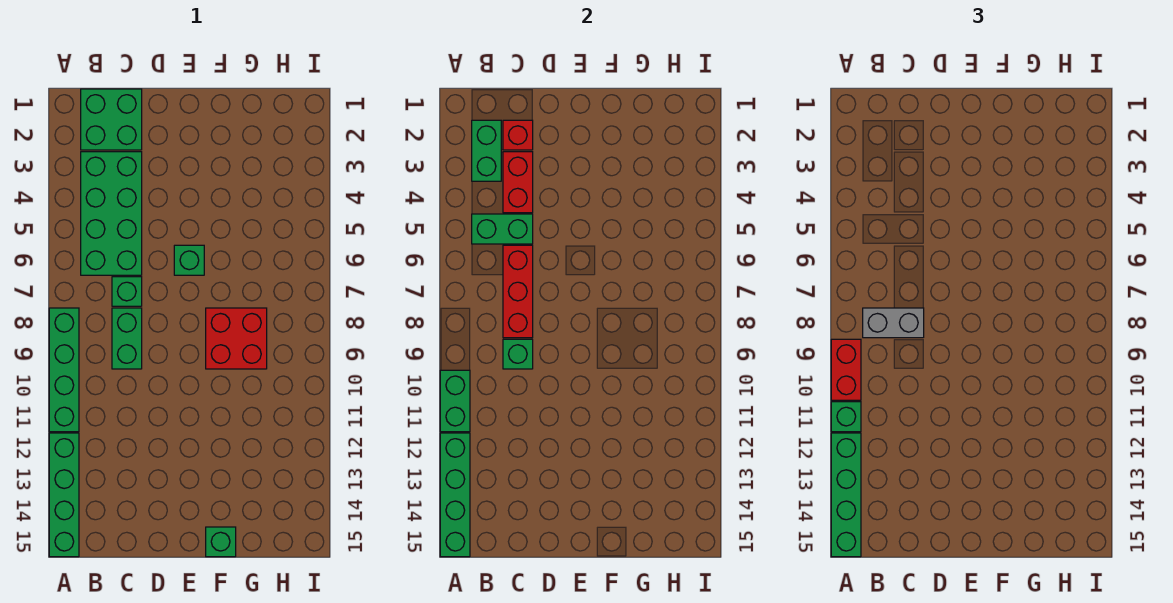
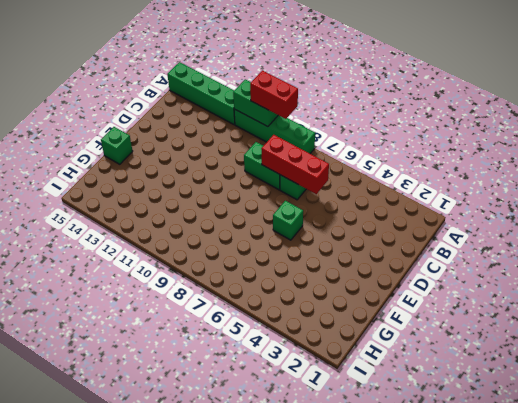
none -> green 2x2 brick [81,89,142,150]
none -> green 2x4 brick [81,152,142,275]
none -> red 2x2 brick [206,308,267,369]

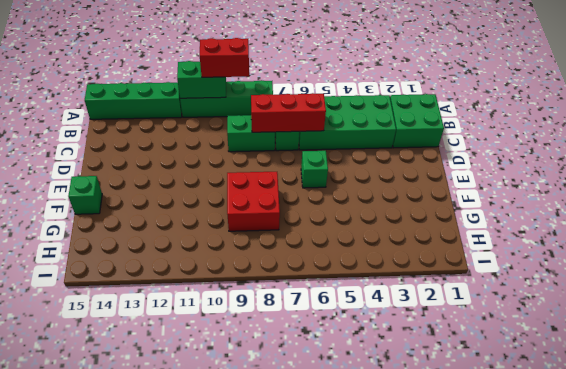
none -> green 1x4 brick [440,433,470,557]
none -> green 1x2 brick [472,120,501,181]
none -> green 1x2 brick [472,214,533,244]

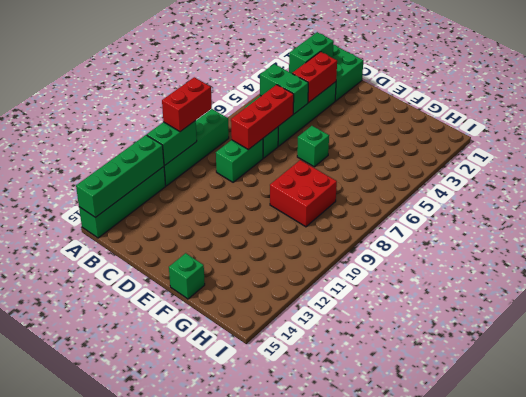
none -> red 1x1 brick [503,120,533,150]
none -> green 1x1 brick [503,339,533,369]
none -> green 1x1 brick [831,402,861,432]

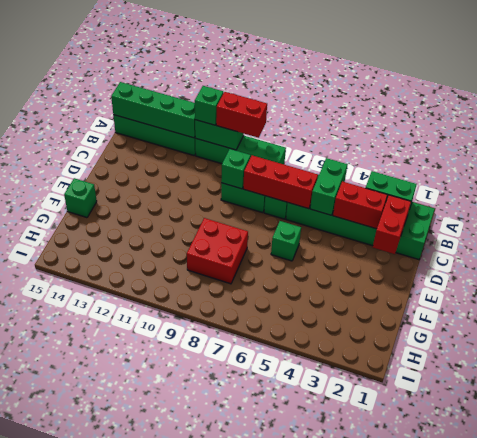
red 1x2 brick [373,195,411,254] -> red 1x1 brick [503,120,533,150]
none -> green 1x4 brick [831,433,861,557]
none -> grey 1x2 brick [863,308,924,338]

